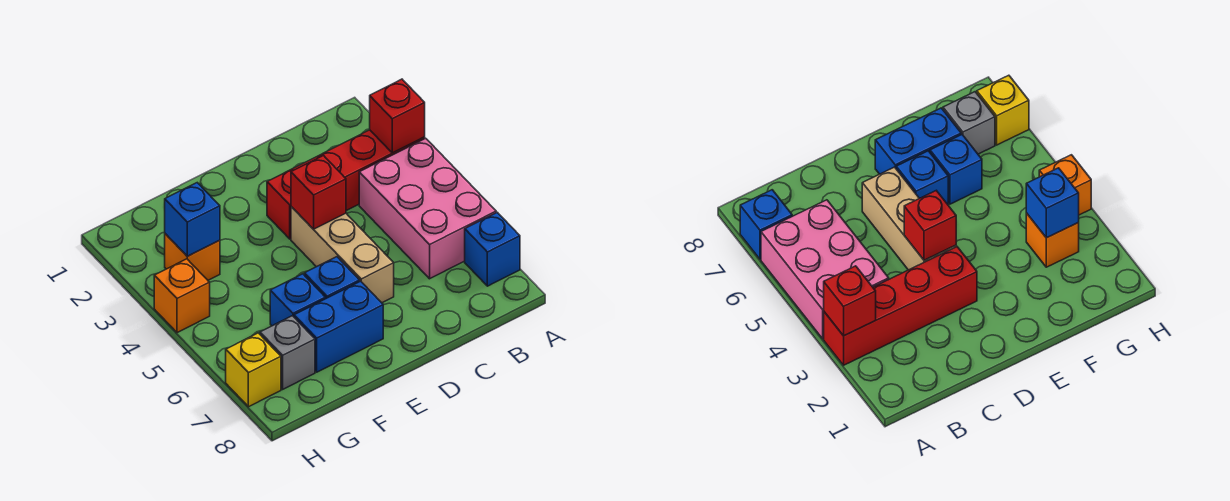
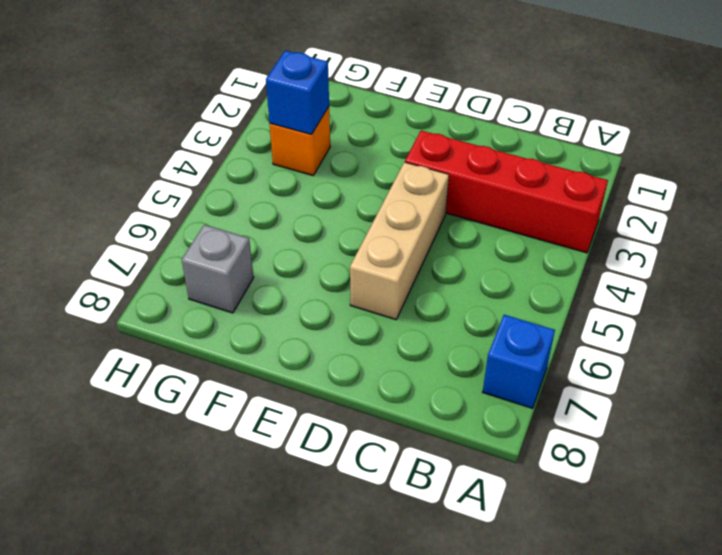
none -> pink 2x3 brick [359,138,496,279]
none -> blue 1x1 brick [304,257,360,299]
none -> blue 1x2 brick [294,281,383,372]

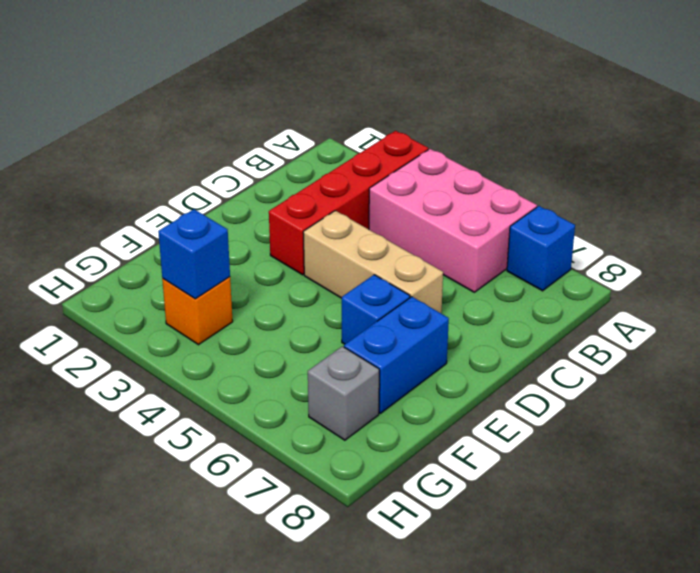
none -> blue 1x1 brick [270,274,325,326]
none -> orange 1x1 brick [154,259,210,333]
none -> yellow 1x1 brick [226,333,281,407]

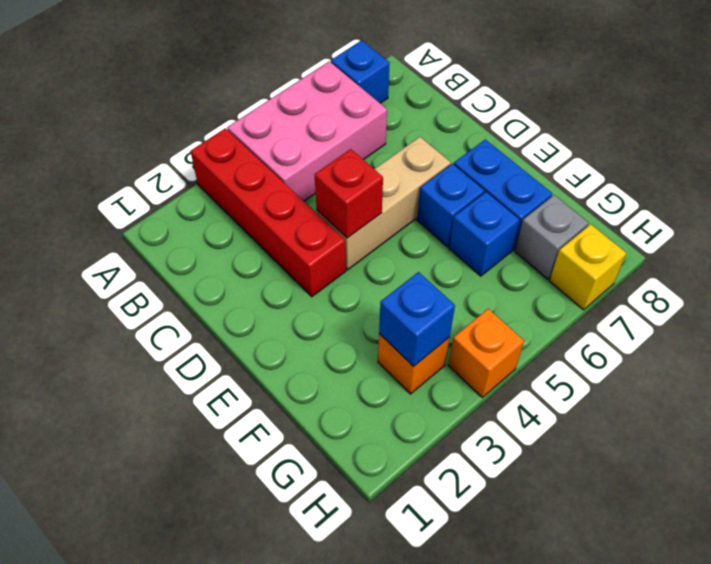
none -> red 1x1 brick [370,79,425,153]

